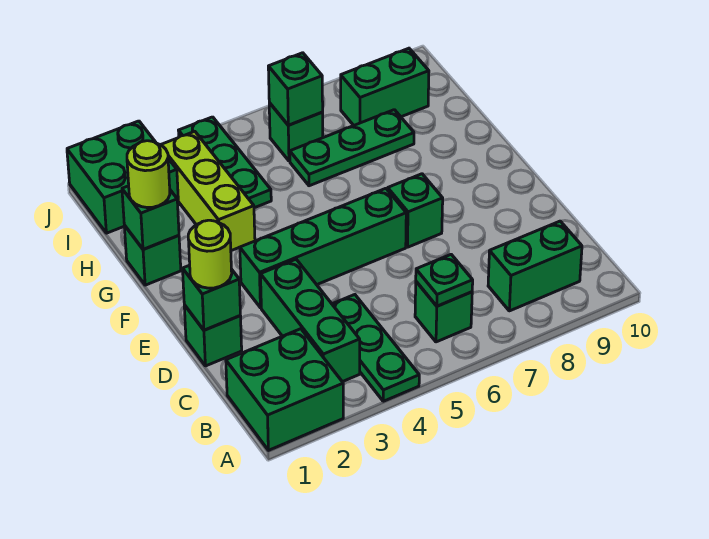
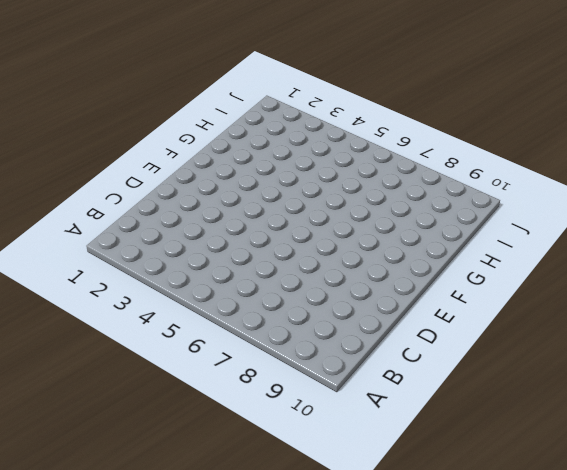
none -> green 2x2 brick [226,329,343,450]
none -> green 1x3 plate [332,295,419,401]
none -> green 1x3 brick [261,259,360,382]

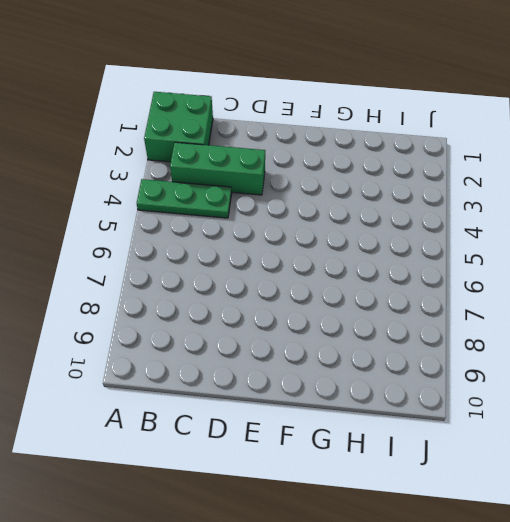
none -> green 1x1 brick [415,282,472,342]
none -> green 1x2 brick [488,221,582,311]
none -> green 1x1 brick [184,305,242,366]

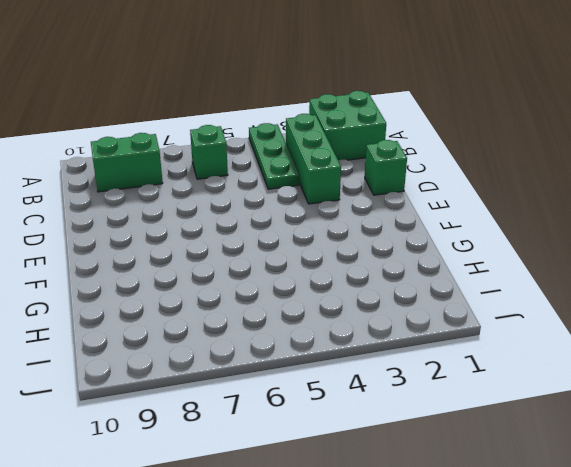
none -> green 1x4 brick [240,188,406,308]
none -> green 1x1 brick [388,174,443,247]
none -> green 1x1 brick [124,225,181,285]

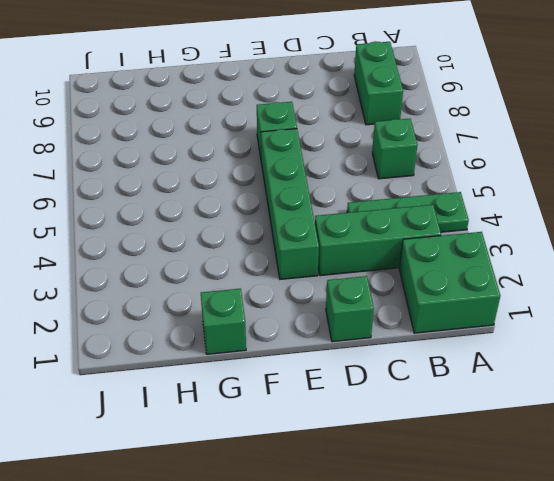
none -> lime 1x3 brick [161,131,255,251]
none -> green 1x3 plate [179,117,271,208]
none -> green 1x3 plate [290,110,414,186]

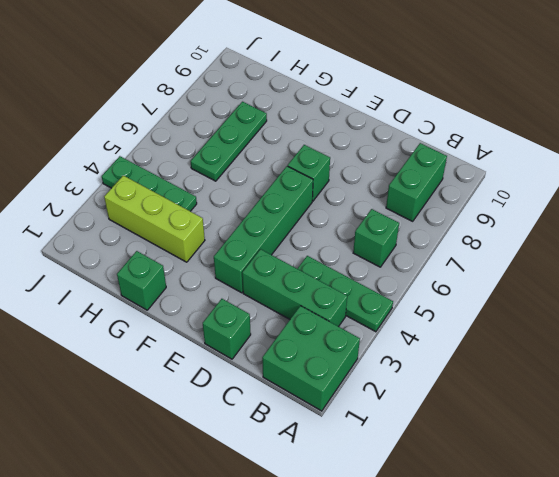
none -> green 2x2 brick [67,121,179,233]
none -> green 1x1 brick [269,103,323,161]
none -> green 1x2 brick [341,48,429,125]

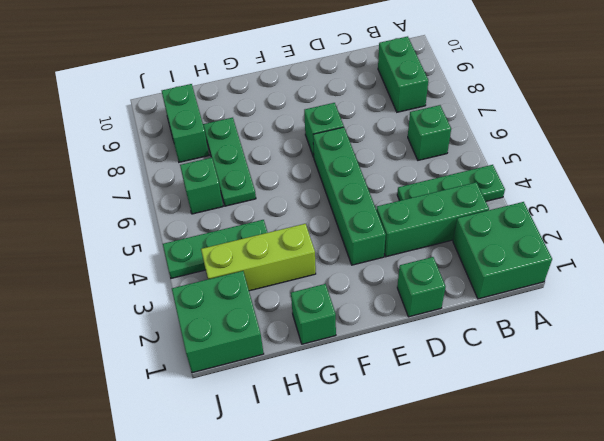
none -> green 1x1 plate [416,255,473,306]
none -> green 1x1 brick [183,265,240,330]
none -> green 1x1 brick [122,186,179,249]

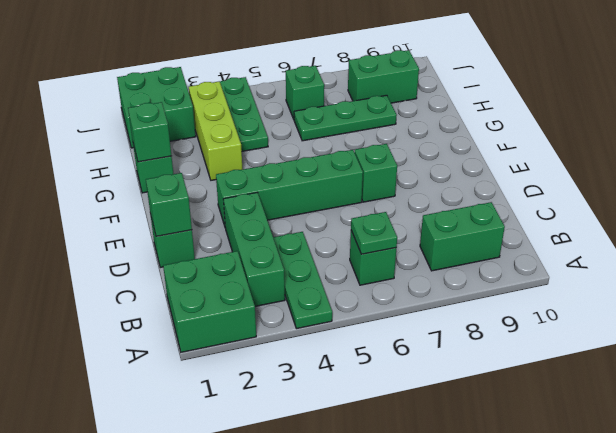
none -> green 1x1 brick [268,53,323,125]
none -> lime 1x1 round brick [188,220,232,288]
none -> lime 1x1 round brick [127,141,170,208]

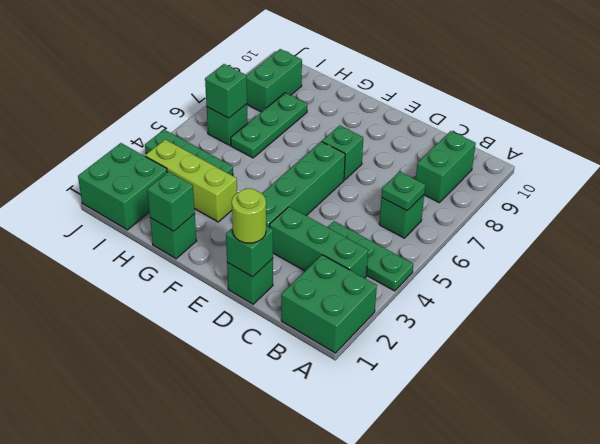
none -> lime 1x1 round brick [127,141,170,208]

